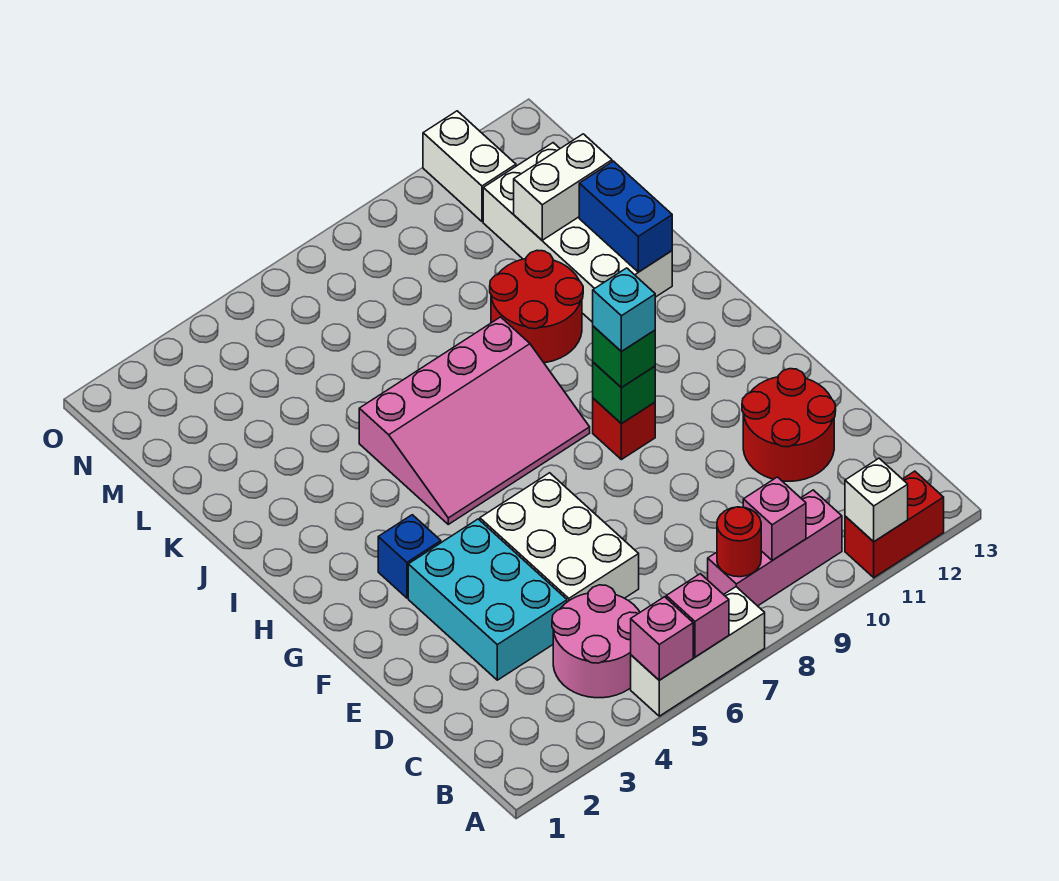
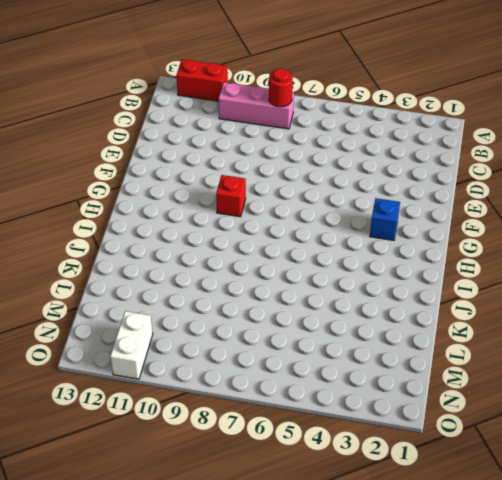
none -> white 1x3 brick [631,587,765,716]
none -> pink 2x2 round brick [552,585,640,698]
none -> cyan 2x3 brick [408,519,567,680]

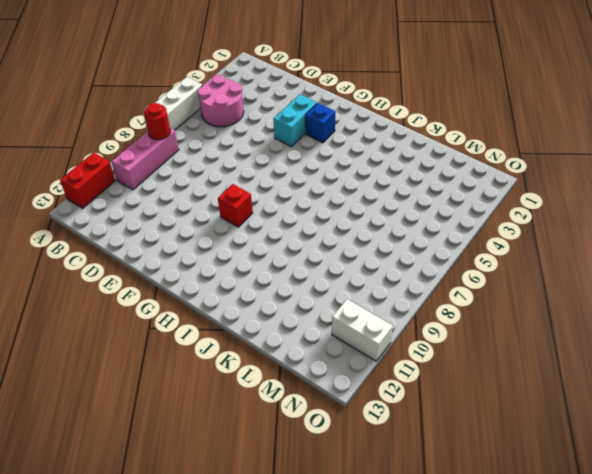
cyan 1x2 brick [273,94,317,147] -> cyan 2x3 brick [408,519,567,680]
none -> white 2x3 brick [480,473,639,602]
none -> red 2x2 round brick [742,369,836,481]
none -> pink 3x4 slope [359,317,590,524]

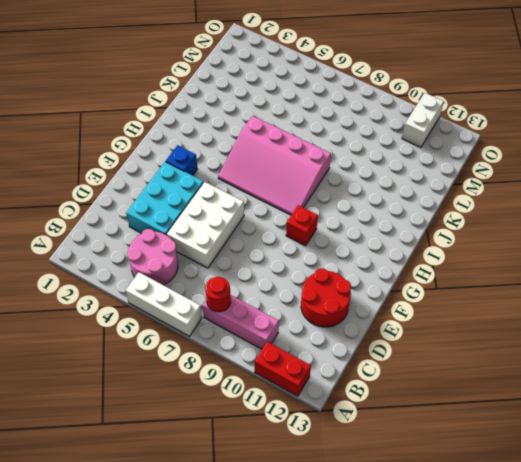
none -> red 2x2 round brick [490,250,583,363]
none -> white 2x4 brick [483,143,672,322]
none -> pink 1x1 brick [631,597,693,680]

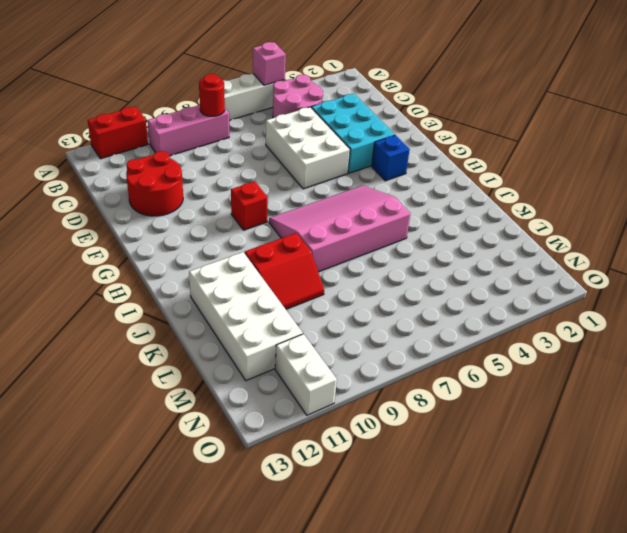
red 2x2 slope [245,233,324,309] -> red 2x2 round brick [490,250,583,363]
none -> pink 1x1 brick [666,574,729,657]
none -> white 1x1 brick [845,458,908,542]
none -> pink 1x1 brick [743,477,806,561]

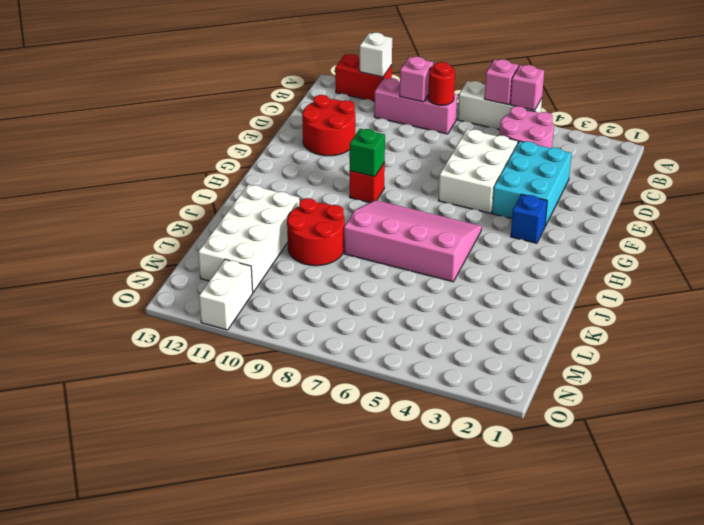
none -> blue 1x2 brick [579,161,672,272]
none -> white 1x2 brick [514,134,612,240]
none -> green 1x1 brick [593,326,655,388]

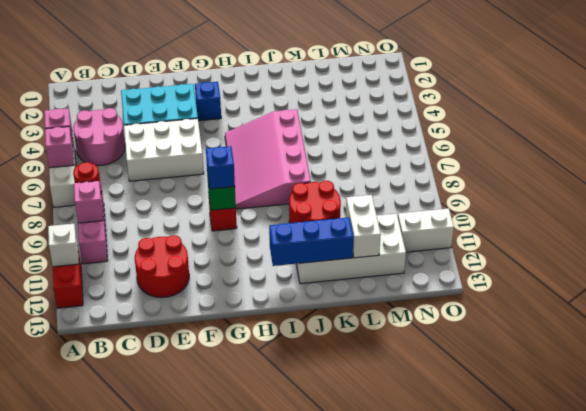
blue 1x1 brick [206,146,235,189] -> green 1x1 brick [593,326,655,388]
blue 1x3 brick [269,217,353,266] -> blue 1x2 brick [579,161,672,272]
none -> cyan 1x1 brick [593,268,655,352]

